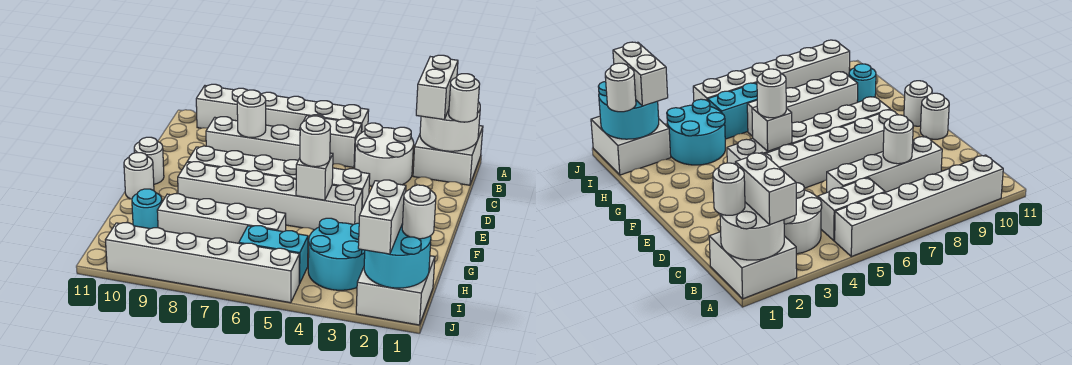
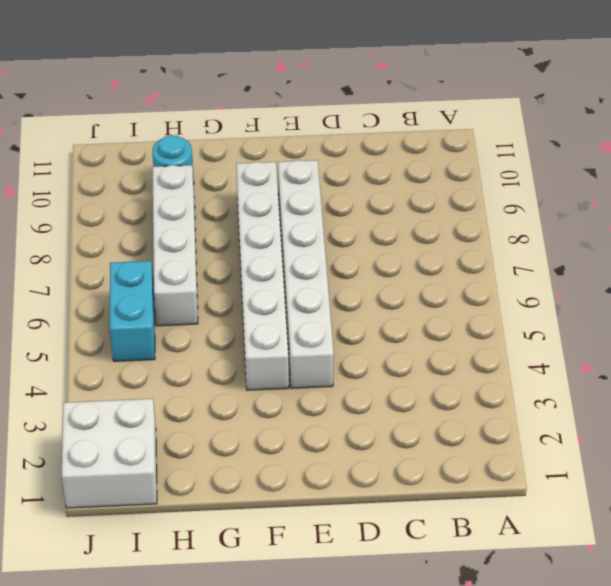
none -> white 2x2 brick [413,126,483,185]
none -> white 1x6 brick [196,84,369,132]
none -> white 2x2 round brick [355,123,414,186]

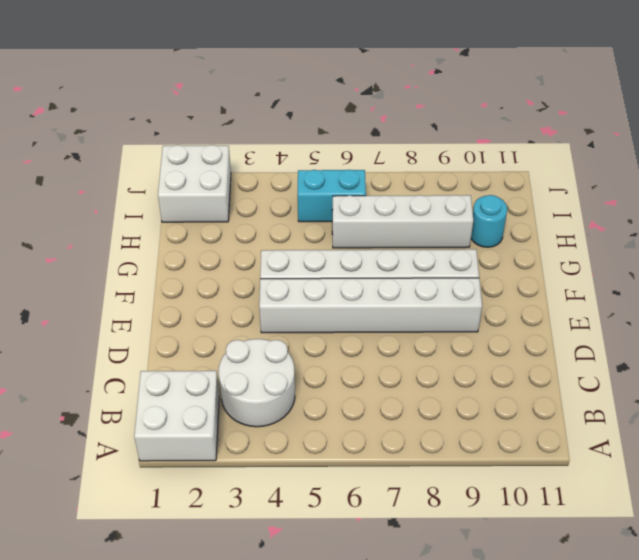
none -> white 1x6 brick [196,84,369,132]
none -> white 1x2 brick [299,115,362,167]
none -> white 1x4 brick [206,117,300,161]

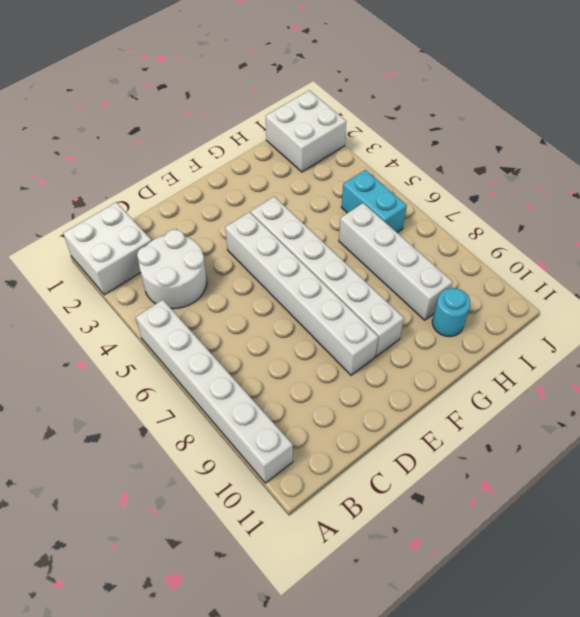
none -> white 1x2 brick [299,115,362,167]
none -> white 1x4 brick [206,117,300,161]
none -> white 1x1 round brick [134,137,164,184]

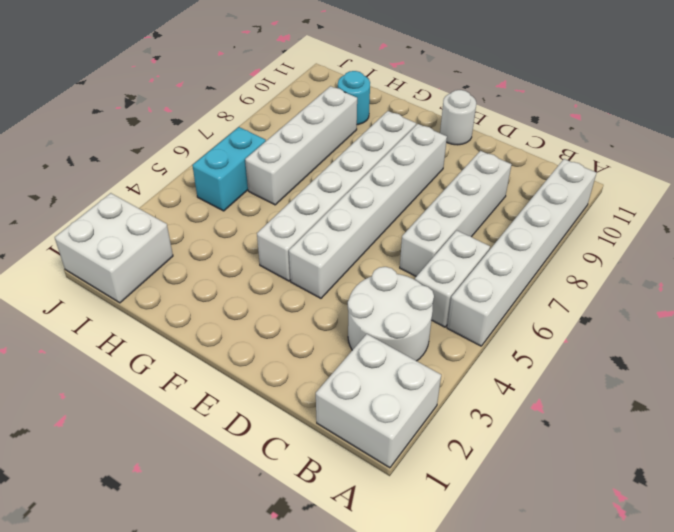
none -> white 1x1 round brick [124,153,154,199]
none -> cyan 2x2 round brick [308,218,365,290]
none -> white 1x6 brick [106,223,300,303]

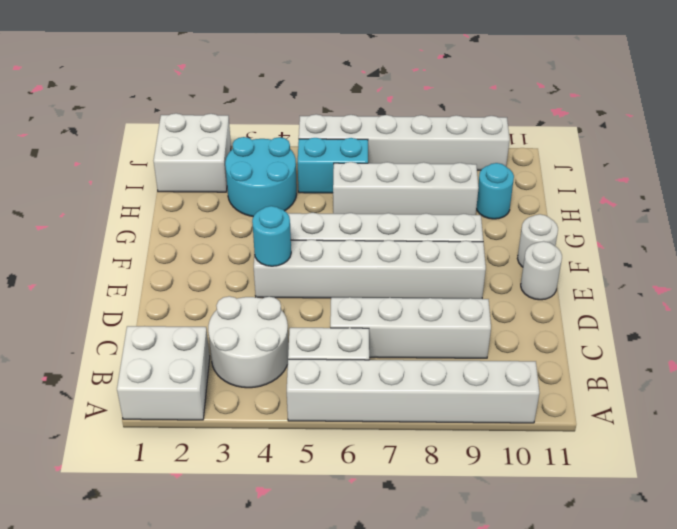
cyan 1x1 round brick [252,206,291,266] -> none
none -> white 2x2 round brick [420,102,480,151]
none -> white 1x1 round brick [237,90,266,138]
none -> white 1x1 brick [296,153,333,200]

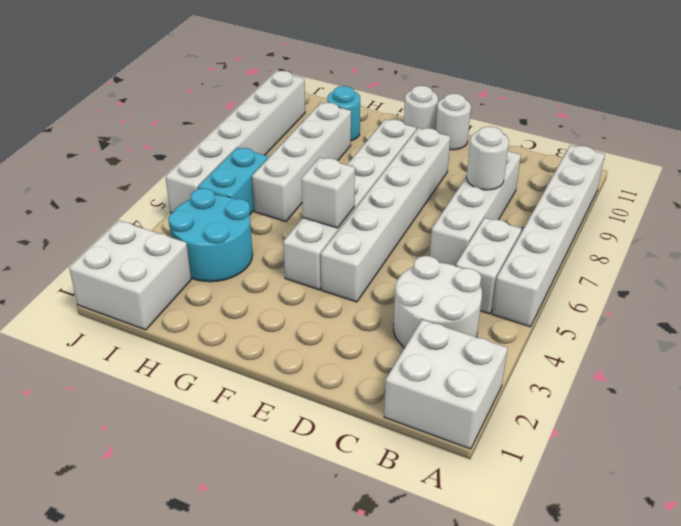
none -> white 2x2 round brick [420,102,480,151]
none -> cyan 2x2 round brick [364,224,431,288]
none -> white 1x2 brick [416,55,458,120]

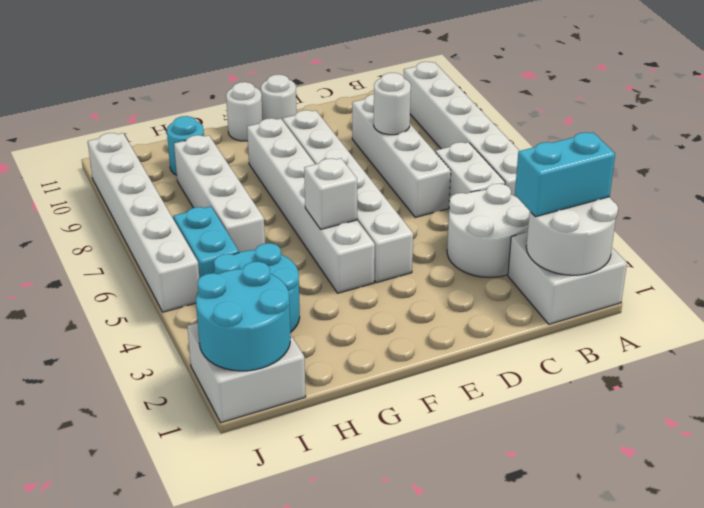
cyan 1x2 brick [515,132,615,217] -> white 1x2 brick [416,55,458,120]
none -> white 1x1 round brick [449,74,480,122]
none -> white 1x1 round brick [300,116,330,167]
none -> white 1x1 round brick [402,185,436,239]

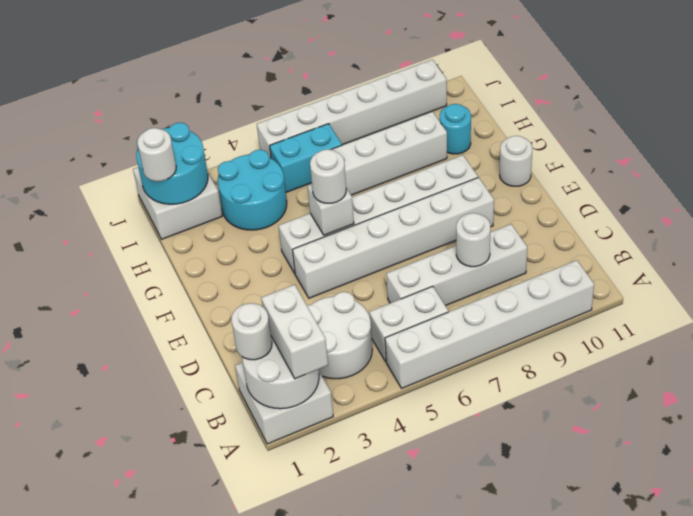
none -> white 1x1 round brick [134,137,164,184]
none -> white 1x2 brick [358,180,406,254]

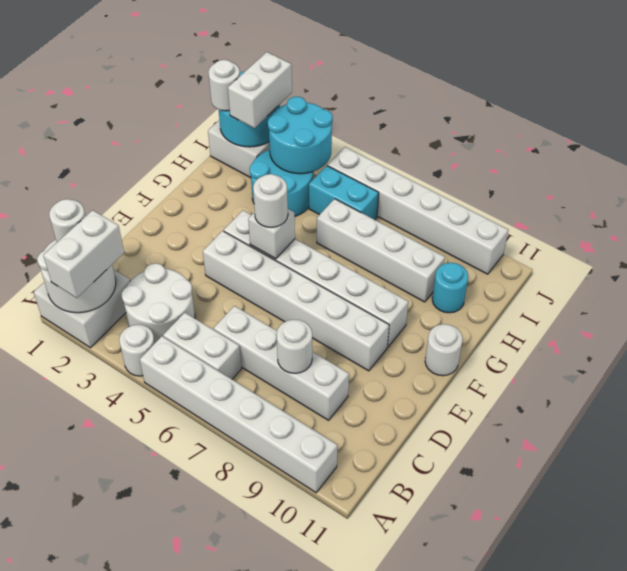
white 1x1 round brick [119,325,155,376] -> white 1x1 round brick moved to [134,137,164,184]
cyan 2x2 round brick [268,97,333,174] -> none

